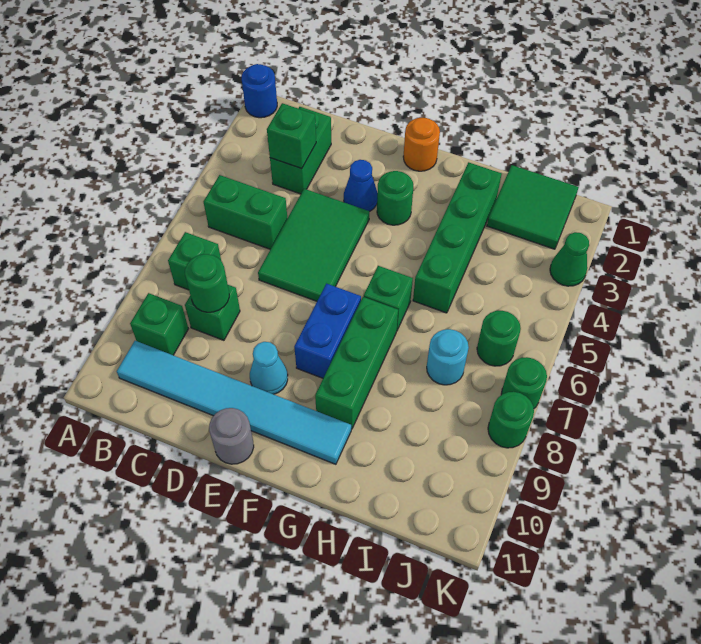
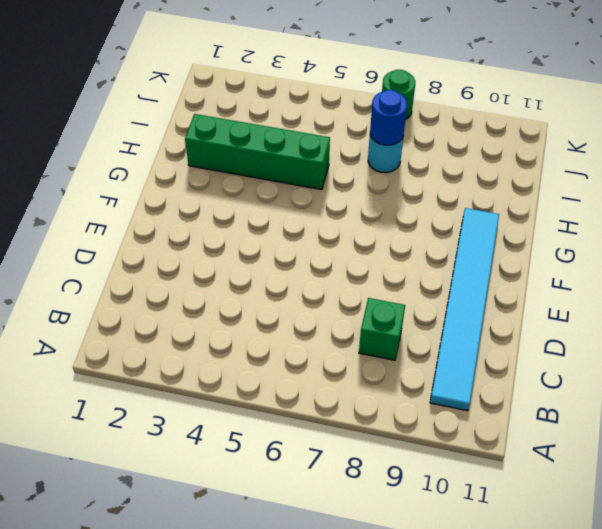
blue 1x1 round brick [370,90,407,145] -> blue 1x1 round brick moved to [242,64,277,118]
none -> green 1x2 brick [204,175,287,249]
none -> green 1x1 brick [168,232,221,290]
none -> green 1x1 brick [130,293,188,355]

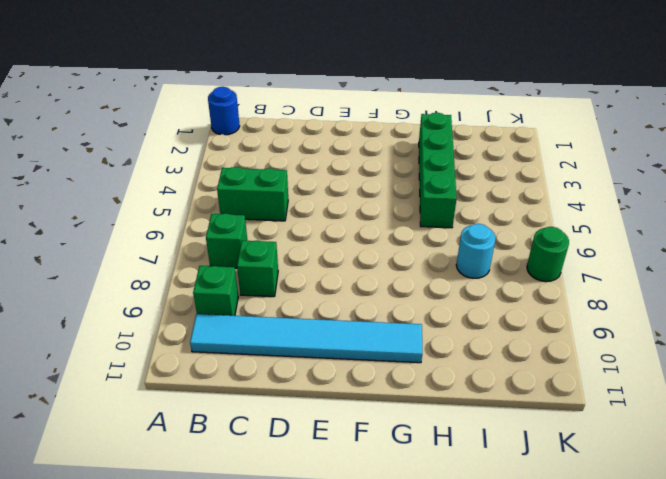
none -> green 1x2 brick [270,107,331,194]
none -> green 2x3 tile [258,189,369,301]
none -> blue 1x1 cone [344,160,378,212]

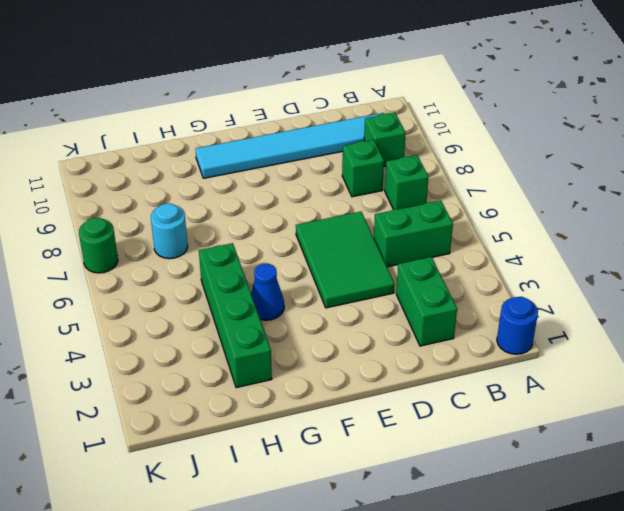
blue 1x1 cone [251,264,284,320] -> blue 1x1 cone moved to [344,160,378,212]
none -> cyan 1x1 cone [250,342,288,394]
none -> grey 1x1 round brick [209,408,254,464]
none -> orange 1x1 round brick [403,118,440,171]

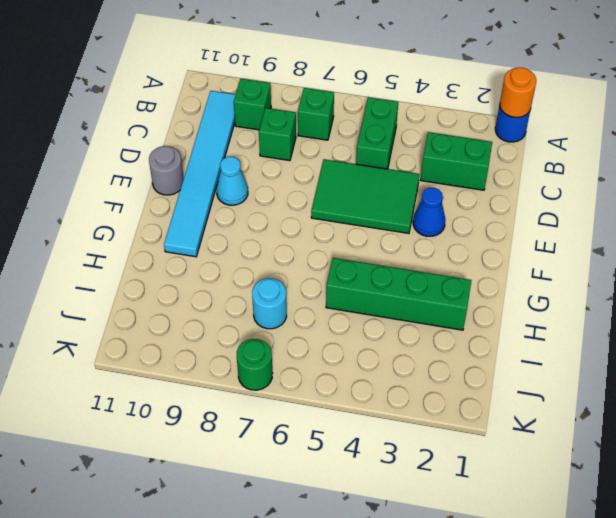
orange 1x1 round brick [500,68,536,117] -> orange 1x1 round brick moved to [403,118,440,171]
none -> green 1x1 round brick [377,171,413,225]
none -> blue 1x2 brick [294,284,361,378]
none -> green 1x1 brick [364,266,413,330]

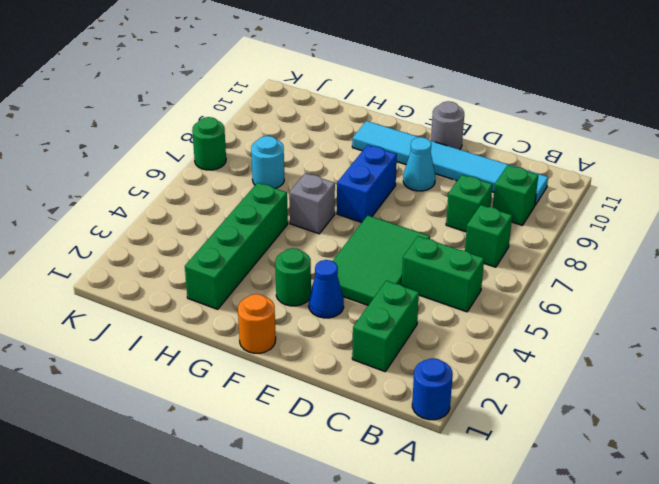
grey 1x1 brick [289,173,335,234] -> green 1x1 brick [364,266,413,330]
none -> green 1x3 brick [315,297,398,429]
none -> green 2x2 tile [487,165,579,249]
none -> green 1x1 round brick [477,311,521,366]

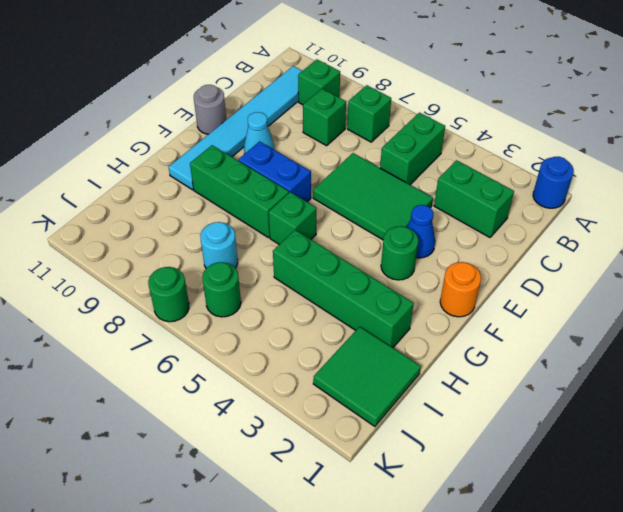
none -> green 1x1 cone [550,232,589,286]
none -> green 1x1 round brick [488,392,534,448]
none -> green 1x1 brick [267,103,316,169]

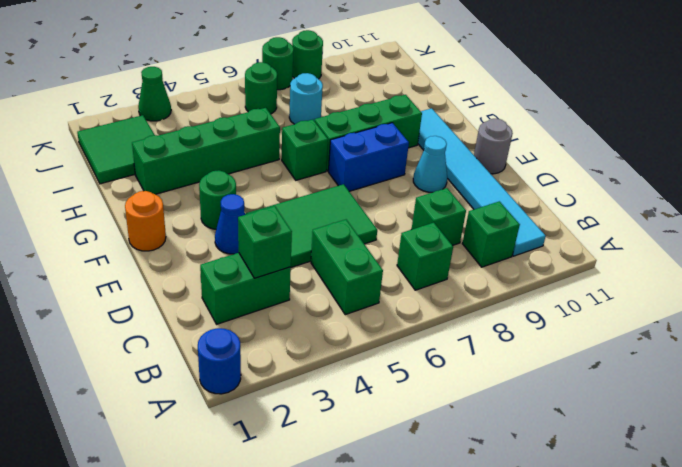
none -> green 1x1 round brick [185,254,229,312]

